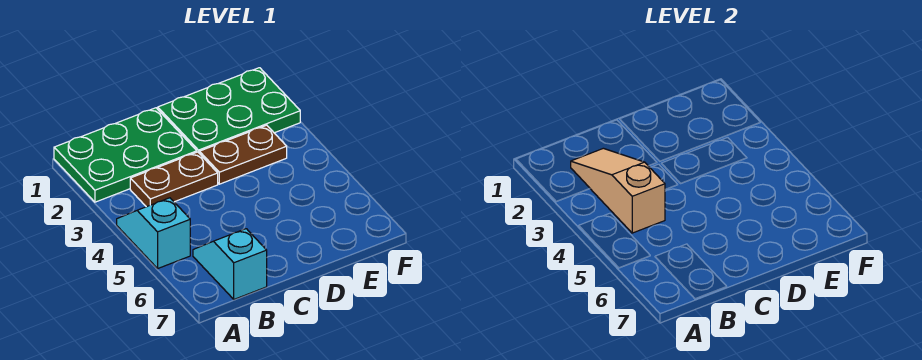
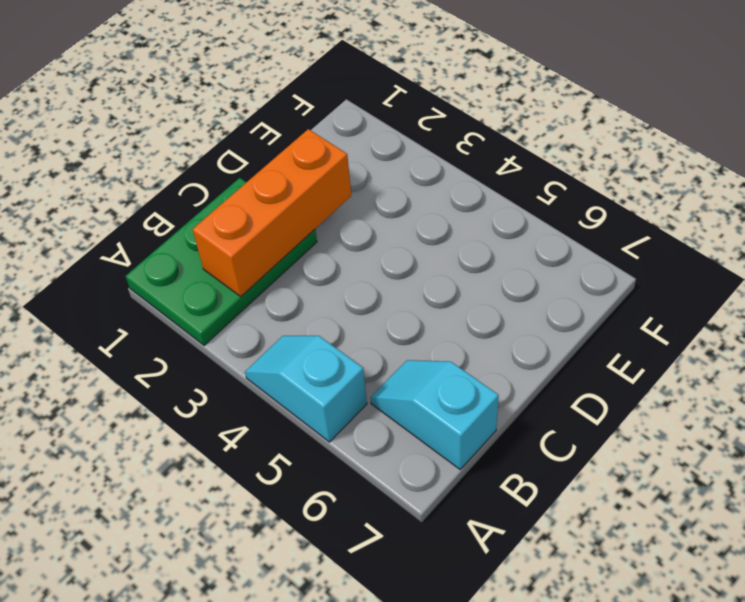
orange 1x3 brick [193,129,351,296] -> tan 1x3 slope [571,148,665,233]
none -> brown 1x2 plate [130,152,218,207]
none -> green 2x3 plate [158,68,300,153]

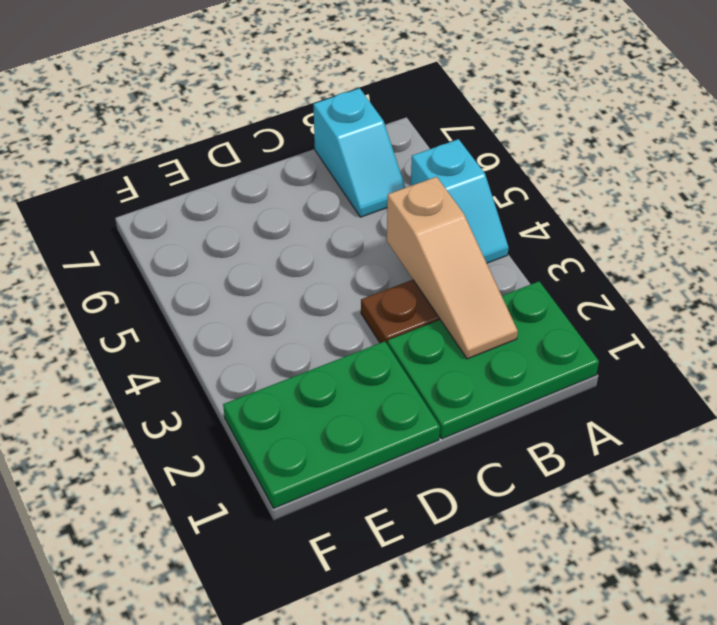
none -> brown 1x2 plate [199,125,287,184]

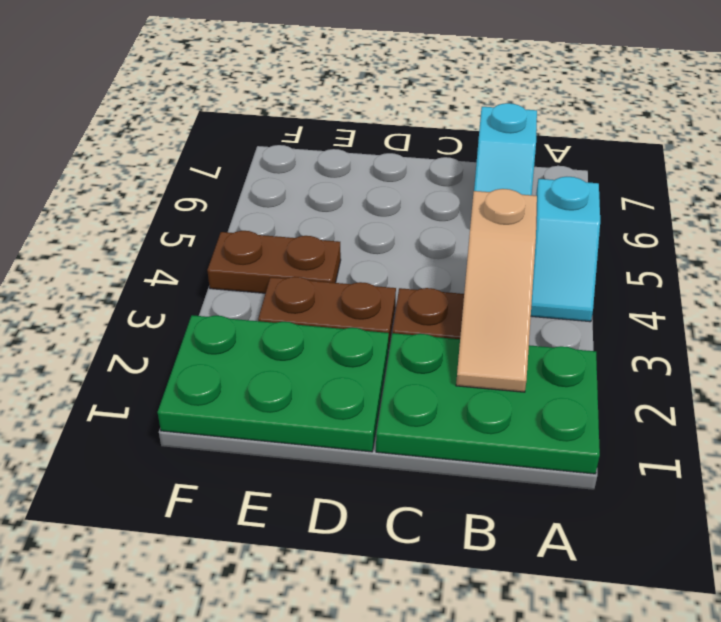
brown 1x2 plate [207,231,341,293] -> none

